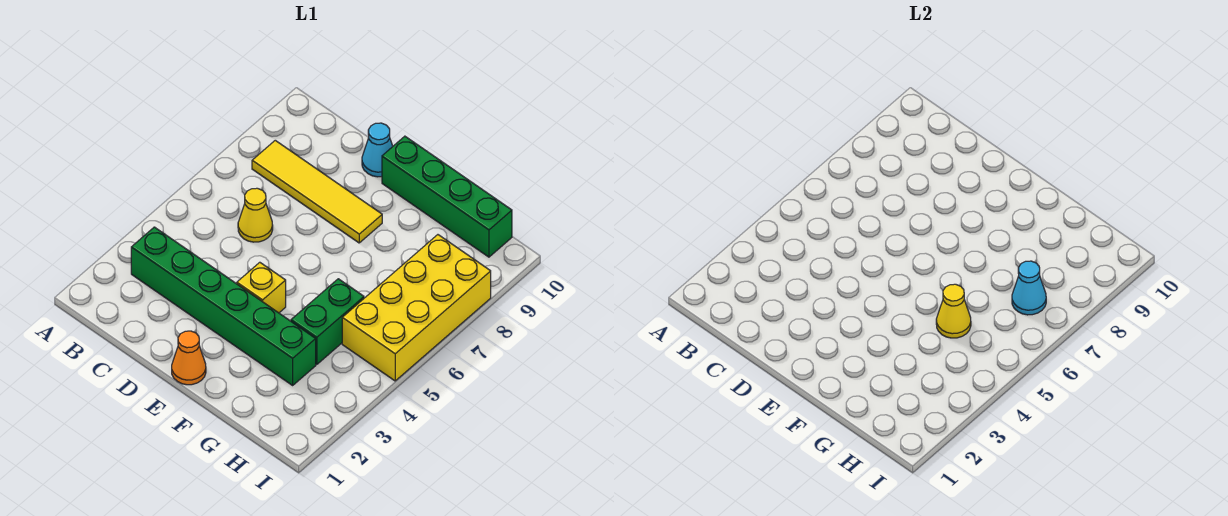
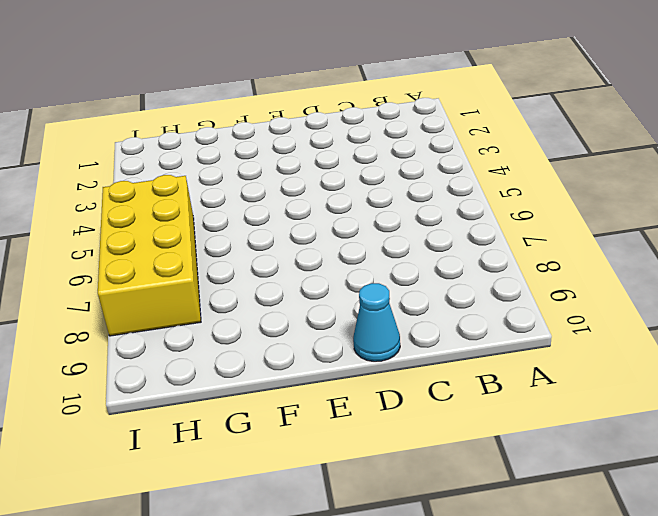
none -> green 1x6 brick [131,227,316,385]
none -> yellow 1x4 tile [252,140,382,243]

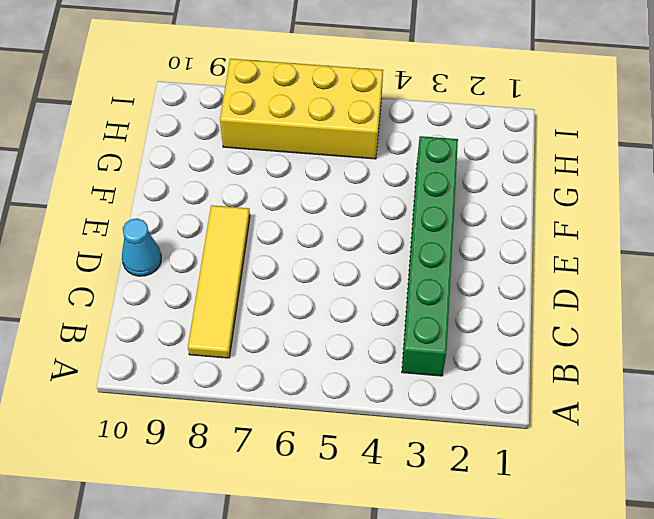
none -> yellow 1x1 cone [238,188,273,242]
none -> orange 1x1 cone [172,331,206,385]

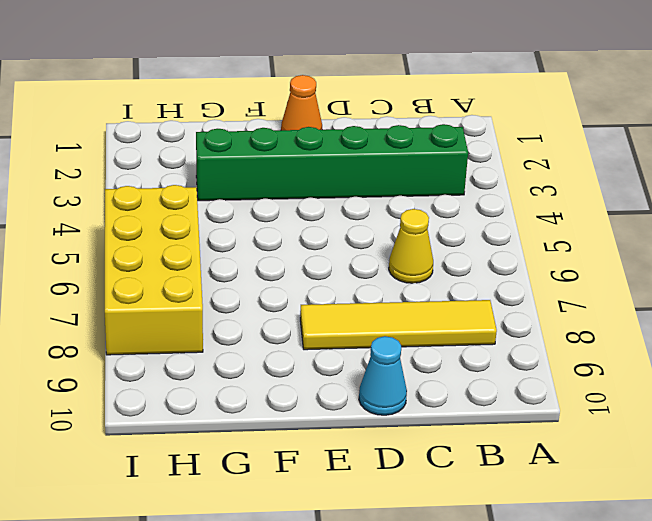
none -> yellow 1x1 brick [237,262,286,313]
none -> green 1x4 brick [382,136,512,257]

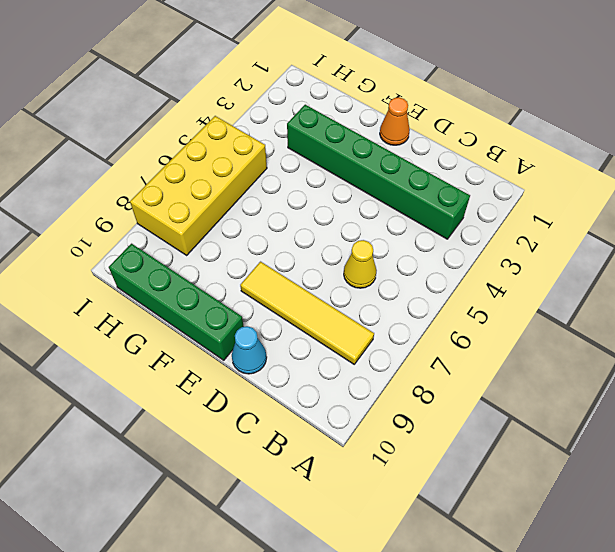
none -> yellow 1x1 brick [237,262,286,313]
none -> green 1x2 brick [291,279,364,365]

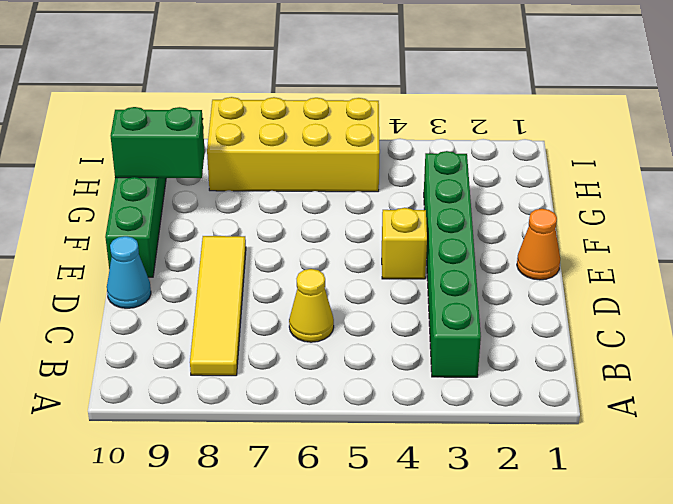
green 1x2 brick [111,107,205,178] -> green 1x2 brick moved to [291,279,364,365]
none -> yellow 1x1 cone [936,284,971,338]
none -> cyan 1x1 cone [1012,261,1046,315]

